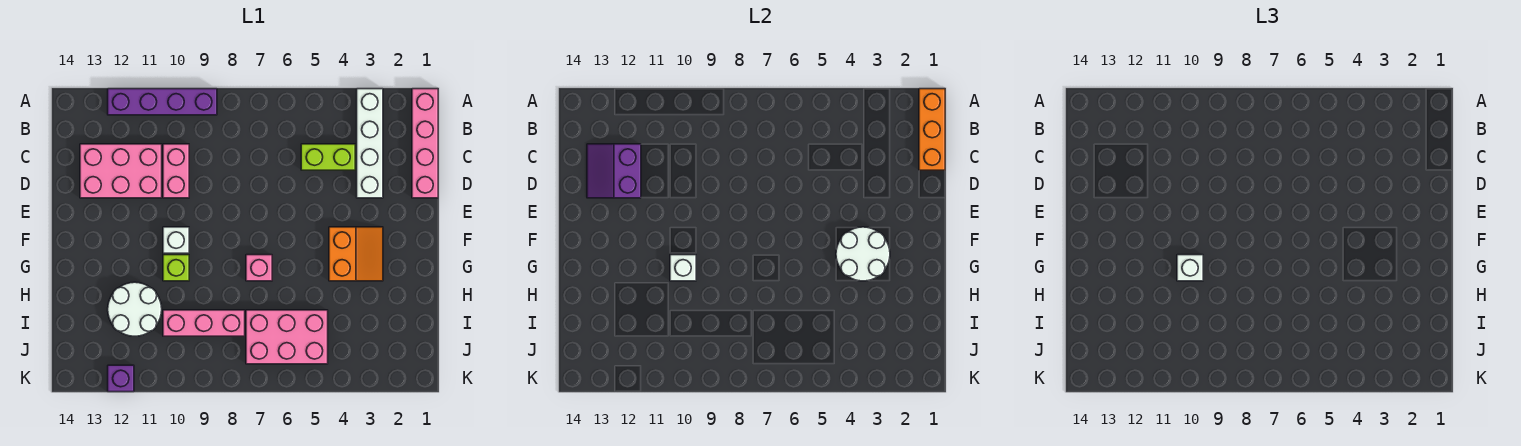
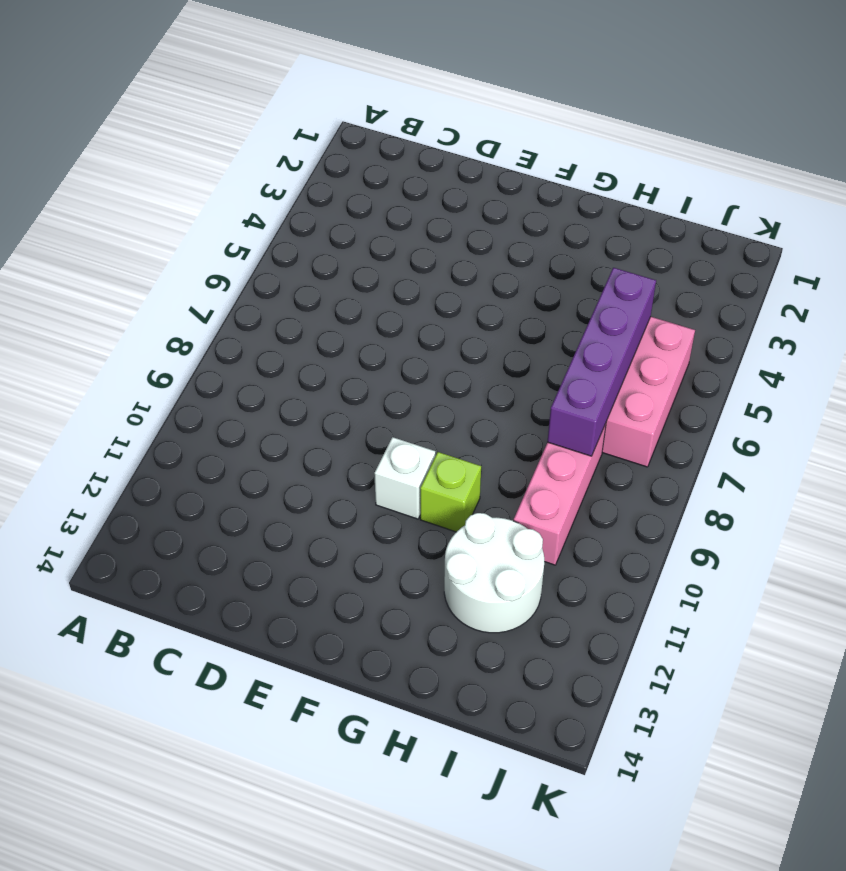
purple 1x4 brick [548,268,656,456] -> purple 1x4 brick moved to [108,89,217,115]
none -> pink 1x4 brick [412,89,438,198]
none -> white 1x4 brick [357,89,383,198]
none -> lime 1x2 brick [301,144,355,170]

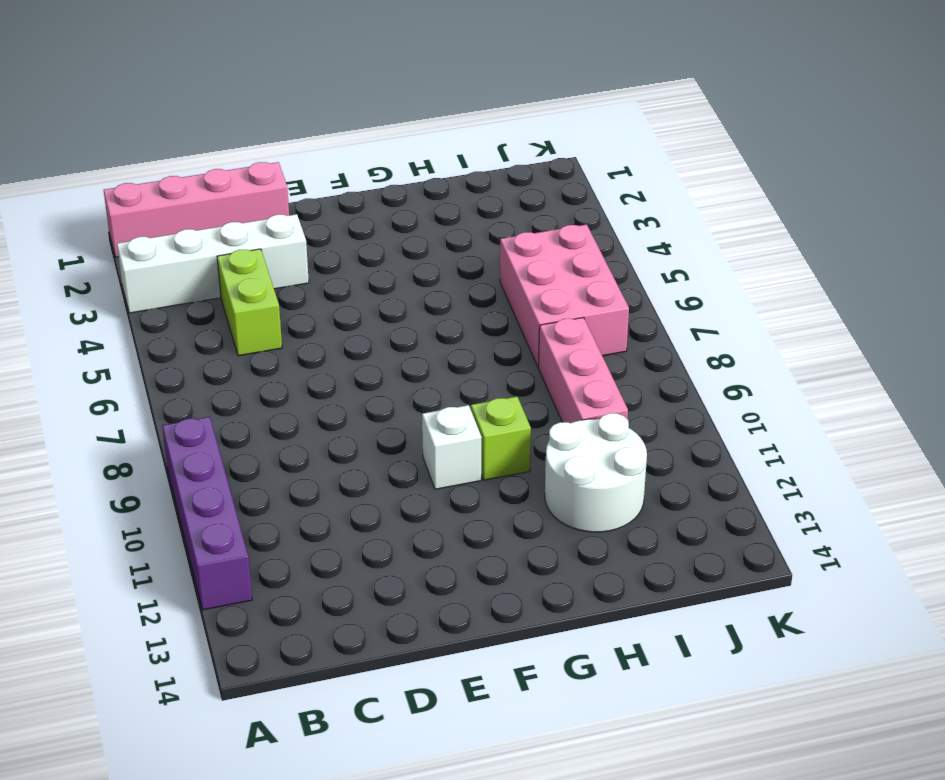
none -> pink 1x2 brick [163,144,189,198]
none -> pink 2x3 brick [80,144,162,198]
none -> orange 2x2 slope [329,227,383,281]

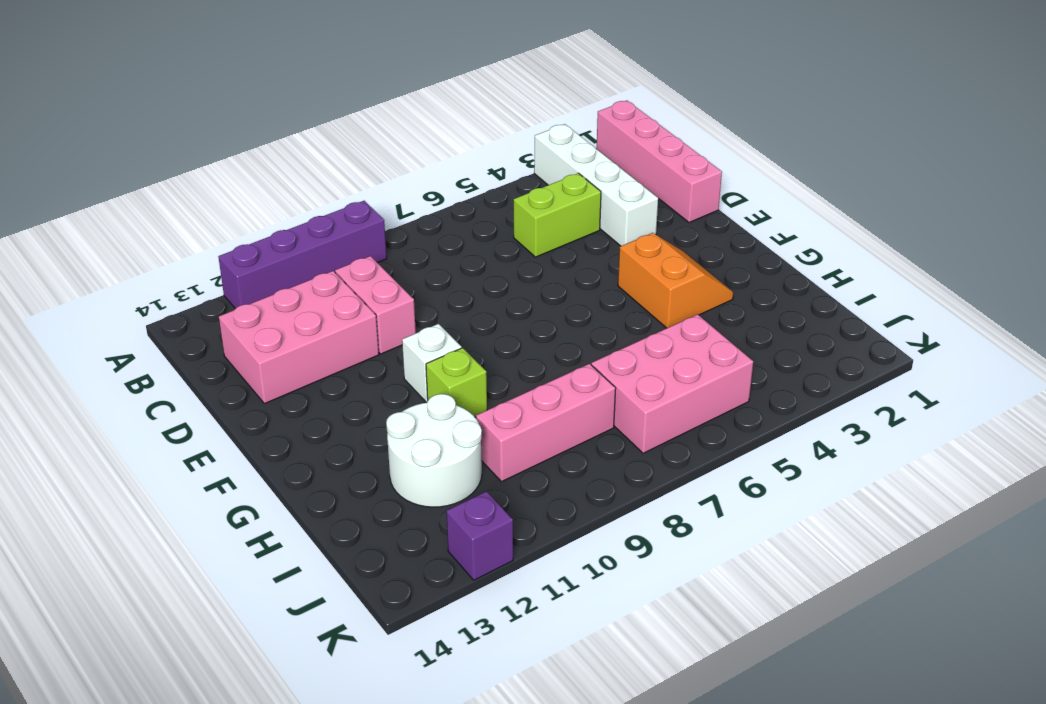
none -> pink 1x1 brick [246,255,272,281]
none -> orange 1x3 brick [919,89,945,170]
none -> purple 2x2 slope [587,144,641,198]

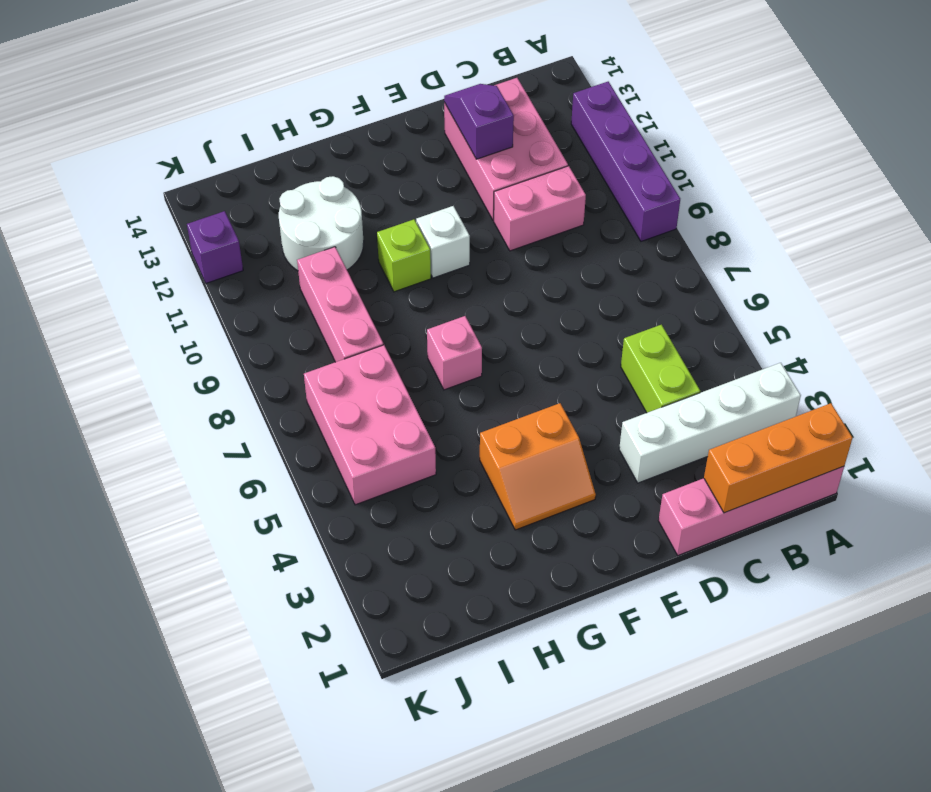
purple 1x2 slope [444,84,514,159] -> purple 2x2 slope [587,144,641,198]
none -> white 2x2 round brick [836,227,890,281]
none -> white 1x1 brick [670,255,696,281]
none -> white 1x1 brick [1177,255,1203,281]

